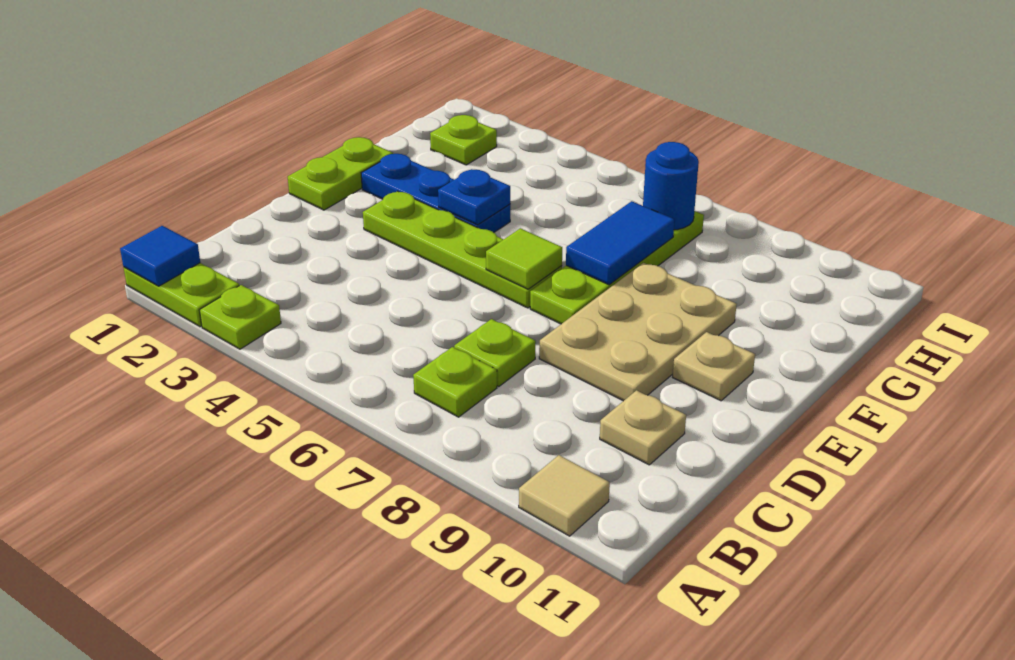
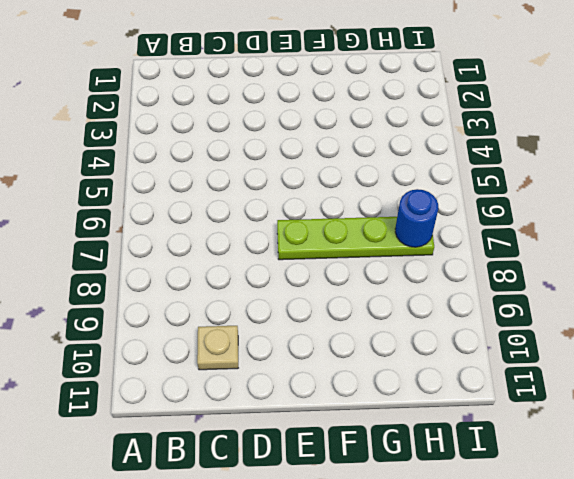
none -> lime 1x2 plate [124,263,239,327]
none -> lime 1x1 plate [199,285,281,349]
none -> tan 1x1 tile [519,455,610,536]

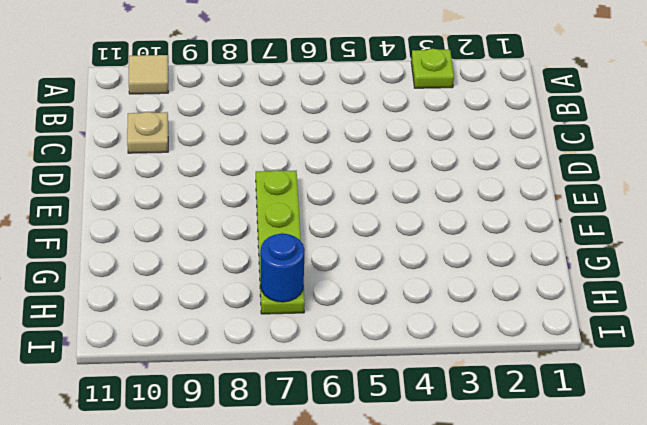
none -> lime 1x2 plate [124,263,239,327]
none -> lime 1x1 plate [413,347,497,417]
none -> lime 1x1 plate [454,319,536,386]

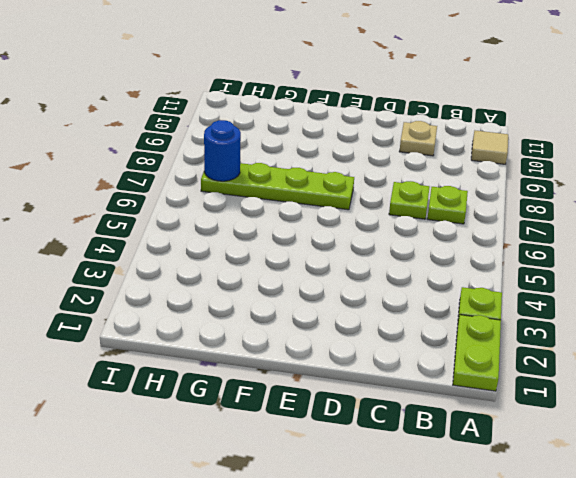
none -> tan 2x3 plate [539,263,737,401]
none -> lime 1x2 plate [288,137,393,210]
none -> lime 1x4 plate [363,191,562,308]

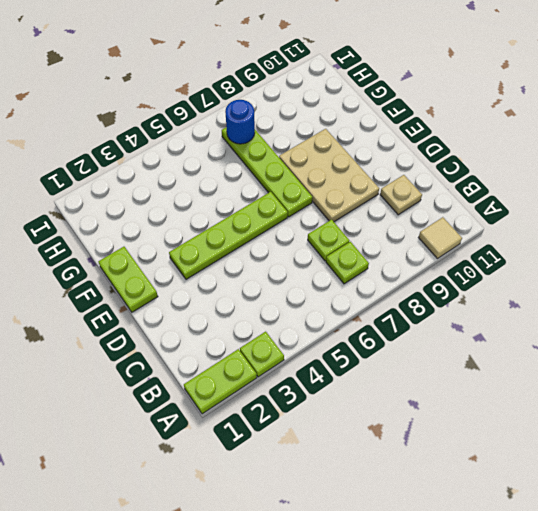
none -> tan 1x1 plate [673,332,755,401]
none -> blue 1x3 plate [361,154,510,232]
none -> lime 1x1 plate [430,115,497,165]

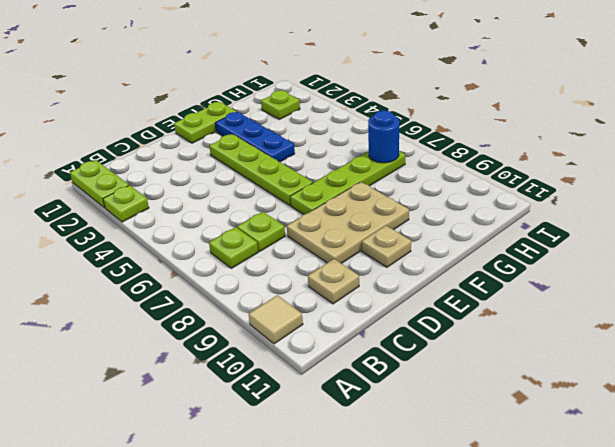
none -> blue 1x1 tile [120,226,200,286]
none -> lime 1x1 tile [486,228,562,289]
none -> blue 1x1 plate [438,169,510,225]

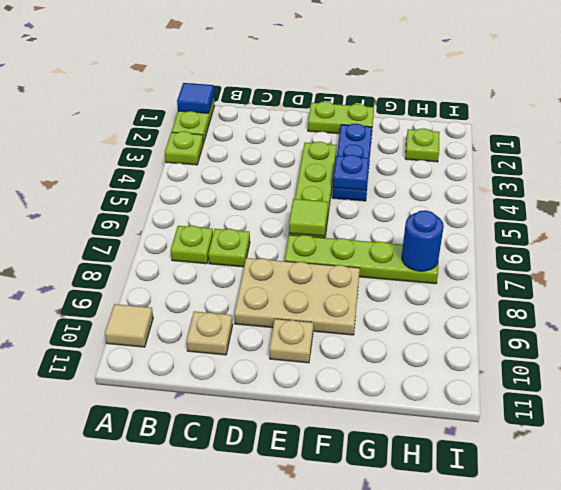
none -> blue 1x2 tile [566,201,675,285]

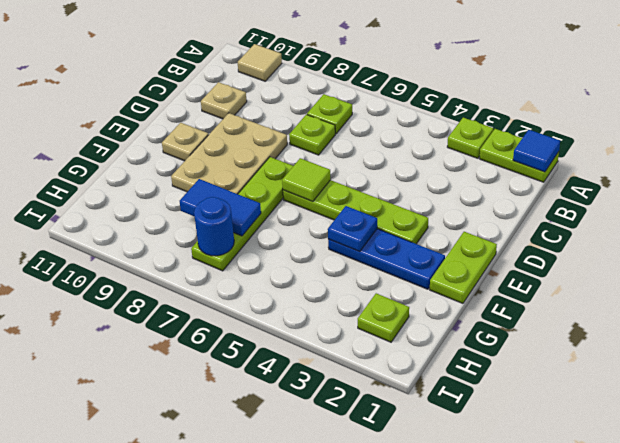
blue 1x2 tile [180,179,261,236] -> blue 1x2 tile turned to [566,201,675,285]

